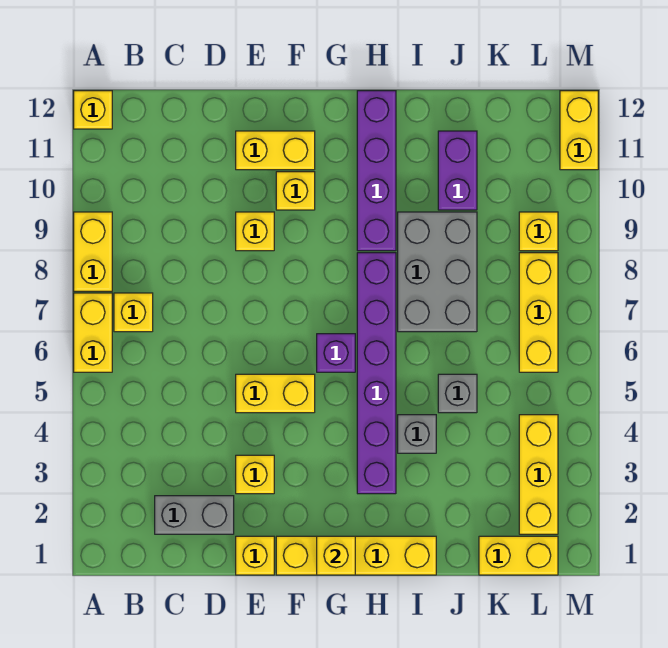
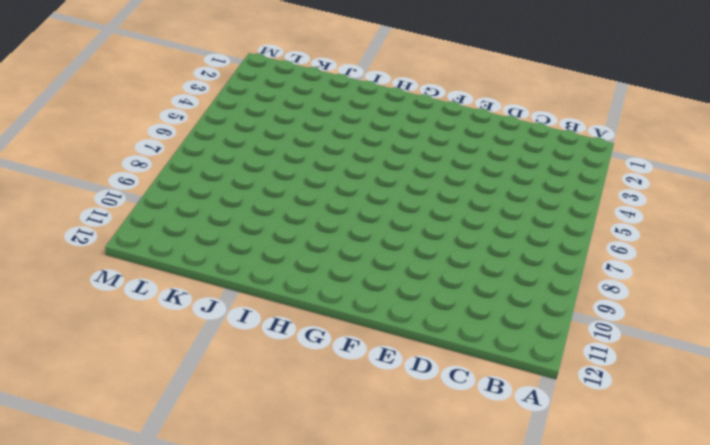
none -> yellow 1x2 brick [74,293,112,372]
none -> yellow 1x2 brick [74,212,112,291]
none -> yellow 1x1 brick [74,91,112,129]

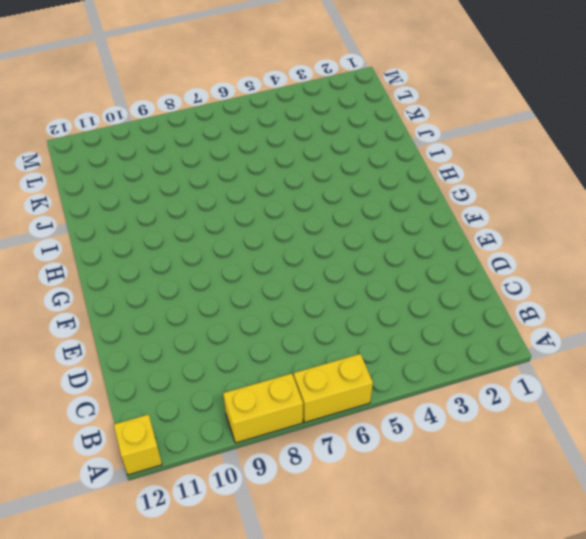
none -> yellow 1x1 brick [114,293,153,332]
none -> grey 1x2 brick [155,496,234,534]
none -> yellow 1x1 brick [236,536,274,575]

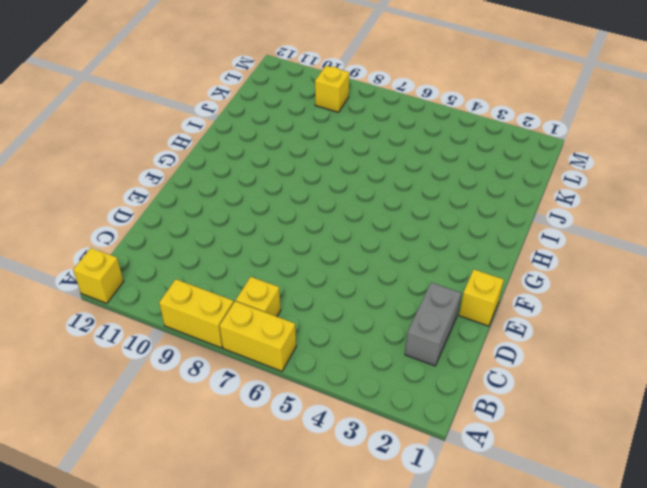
none -> yellow 1x1 brick [236,455,274,494]
none -> yellow 1x2 brick [236,374,315,413]
none -> yellow 1x1 brick [236,212,274,251]

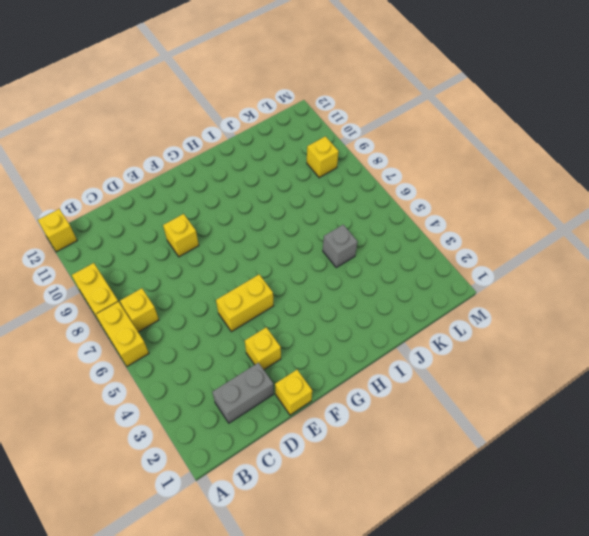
none -> yellow 1x2 brick [236,131,315,170]
none -> yellow 1x4 brick [276,536,436,575]
none -> yellow 1x1 brick [276,172,315,210]

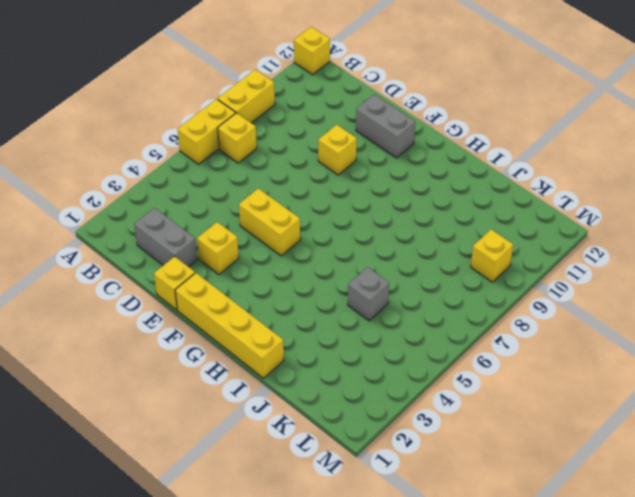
grey 1x2 brick [356,94,415,158] -> yellow 1x2 brick [236,131,315,170]
none -> yellow 1x1 brick [276,172,315,210]
none -> purple 1x1 brick [317,334,355,372]
none -> purple 1x6 brick [357,253,396,494]

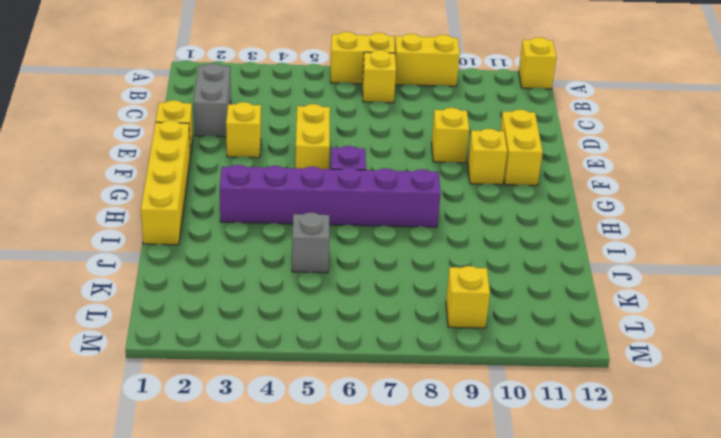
none -> purple 1x4 brick [357,91,396,251]
none -> grey 1x1 brick [398,415,436,453]
none -> grey 2x3 brick [398,212,477,332]

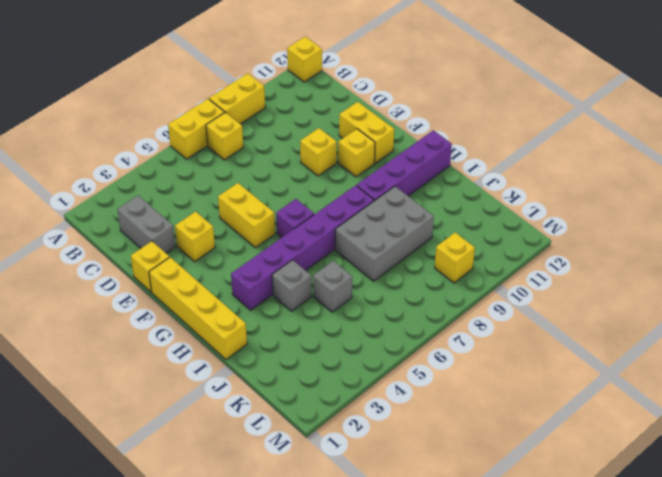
none -> purple 1x2 brick [438,131,477,210]
none -> yellow 1x2 brick [479,536,558,575]
none -> yellow 1x3 brick [519,415,558,534]

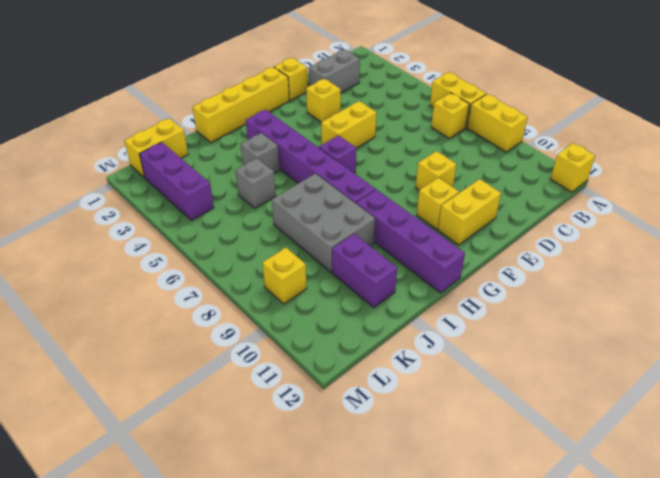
purple 1x3 brick [139,142,214,220] -> yellow 1x3 brick [519,415,558,534]
none -> yellow 1x3 brick [519,253,558,372]
none -> yellow 1x2 brick [560,91,598,170]
none -> yellow 1x1 brick [317,536,355,575]

